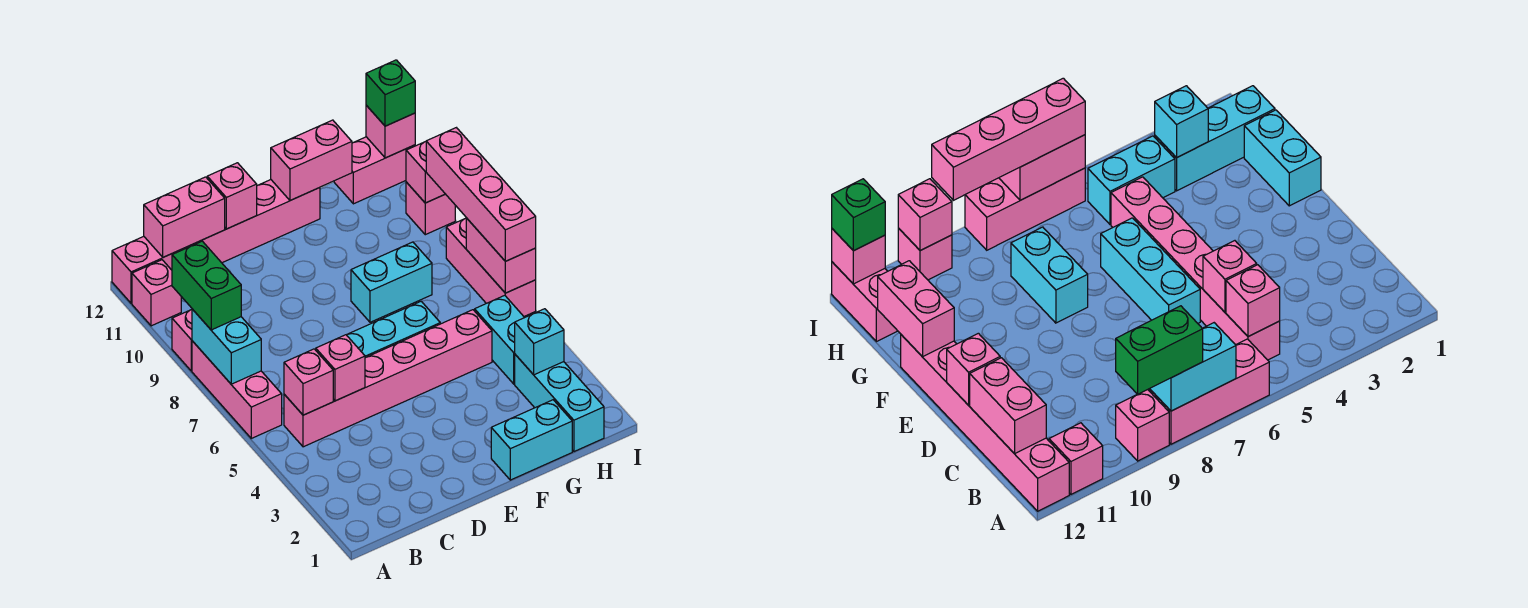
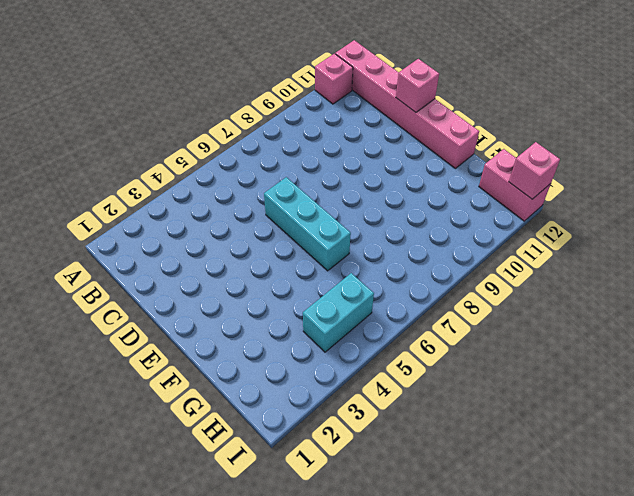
none -> pink 1x3 brick [192,341,282,438]
none -> pink 1x1 brick [172,310,192,371]
none -> pink 1x6 brick [284,310,492,447]

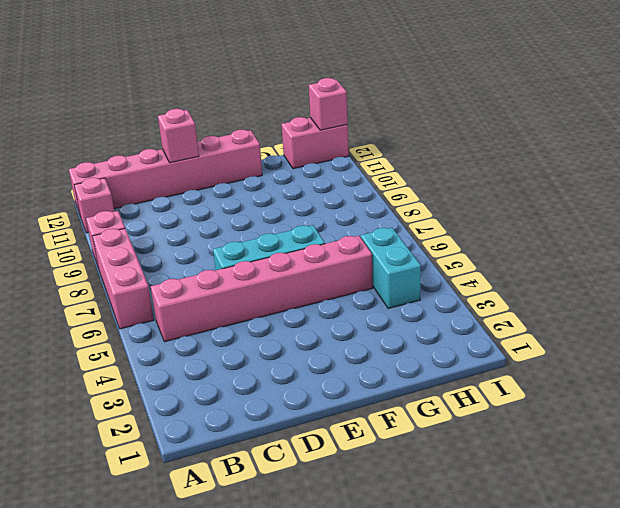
none -> cyan 1x2 brick [491,400,572,480]
none -> cyan 1x2 brick [351,242,432,322]
none -> cyan 1x3 brick [515,355,604,452]

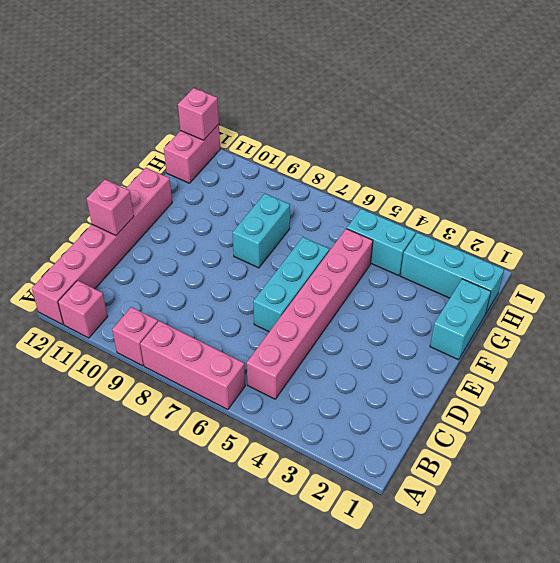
none -> pink 1x3 brick [446,218,536,316]
none -> pink 1x1 brick [406,182,455,235]
none -> cyan 1x2 brick [192,309,261,384]

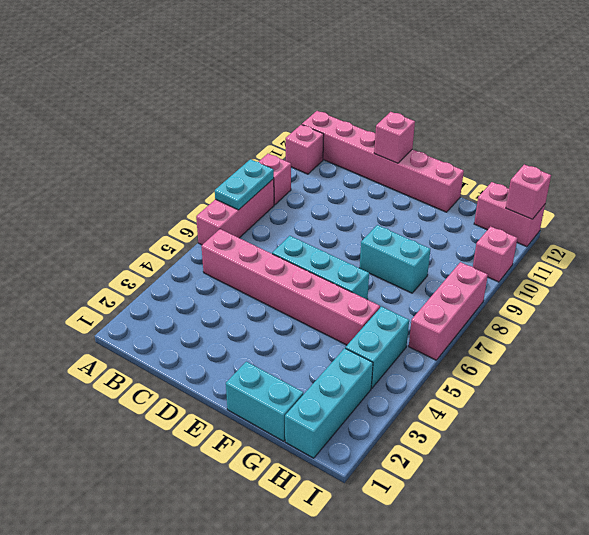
cyan 1x2 plate [215,159,274,210] -> cyan 1x2 brick [192,309,261,384]
none -> pink 1x1 brick [284,349,333,415]
none -> pink 1x2 brick [144,177,225,257]
none -> pink 1x1 brick [316,335,365,401]

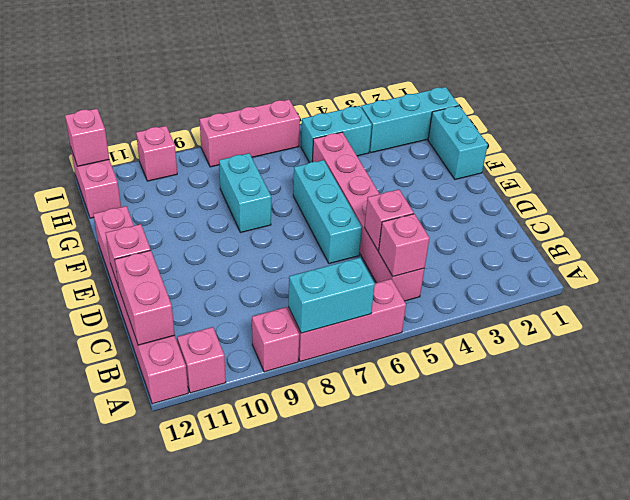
none -> pink 1x2 brick [271,120,352,201]
none -> cyan 1x1 brick [515,309,564,375]
none -> pink 1x2 brick [466,218,536,293]

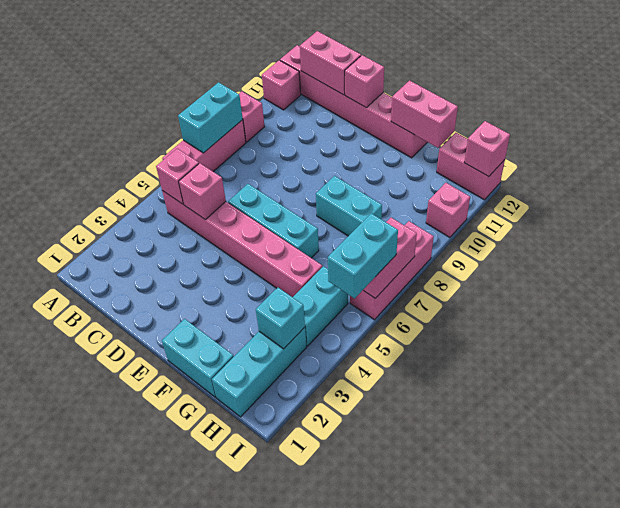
cyan 1x2 brick [328,213,398,298] -> pink 1x4 brick [426,128,536,261]
none -> pink 1x1 brick [406,142,445,203]
none -> green 1x2 brick [172,241,241,330]
none -> green 1x1 brick [366,60,415,126]

